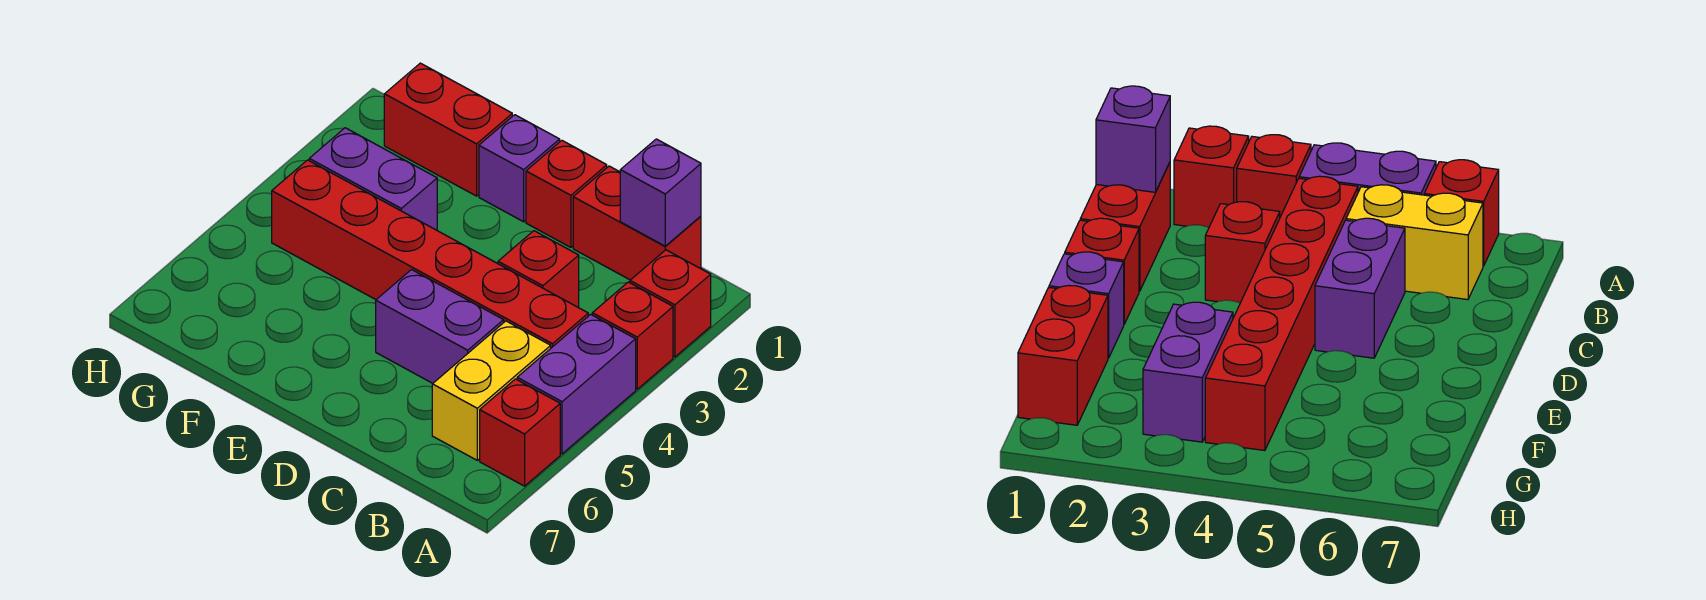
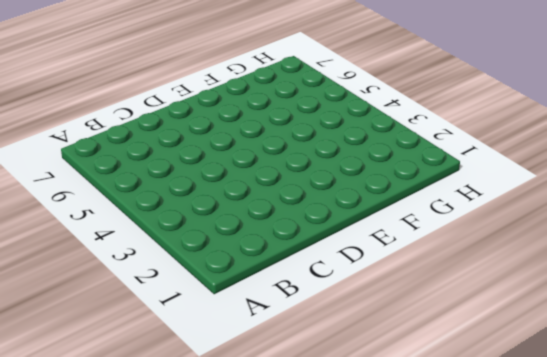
none -> red 1x1 brick [630,250,711,357]
none -> red 1x1 brick [592,282,673,389]
none -> purple 1x2 brick [517,314,636,454]

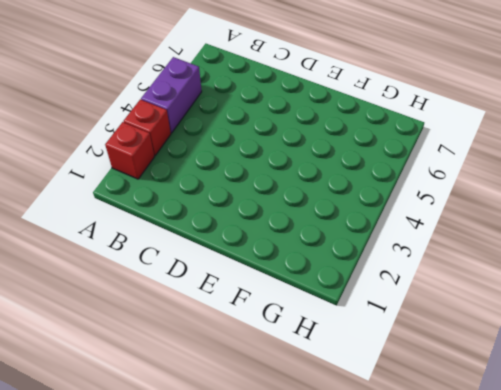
none -> red 1x1 brick [480,379,560,486]
none -> red 1x2 brick [573,166,701,280]
none -> red 1x6 brick [272,160,588,348]

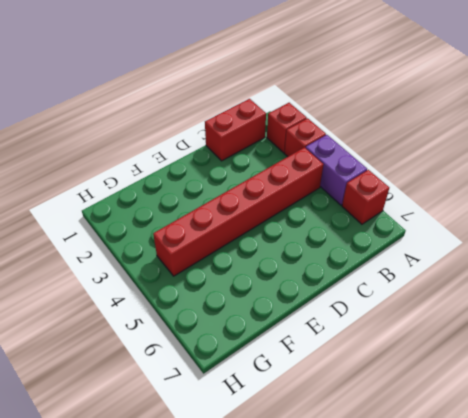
none -> yellow 1x2 brick [432,321,551,460]
none -> red 1x1 brick [498,231,579,308]
none -> purple 1x2 brick [376,270,504,383]

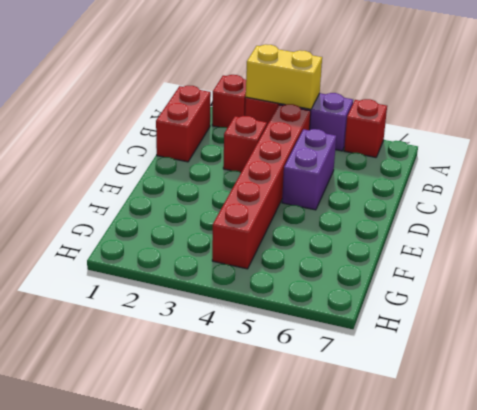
yellow 1x2 brick [246,44,322,109] -> yellow 1x2 brick moved to [432,321,551,460]
none -> red 1x1 brick [526,141,607,247]
none -> purple 1x1 brick [479,115,560,222]
none -> red 1x2 brick [384,63,512,196]

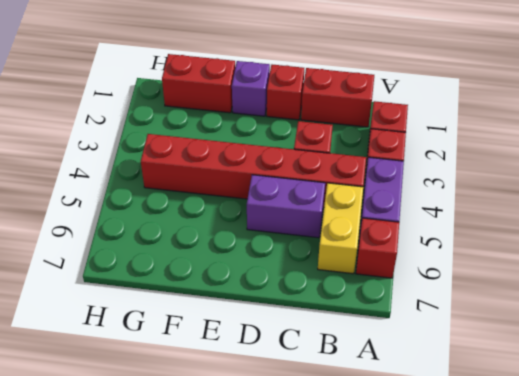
none -> purple 1x2 brick [309,128,437,230]
none -> purple 1x1 brick [620,139,701,246]

